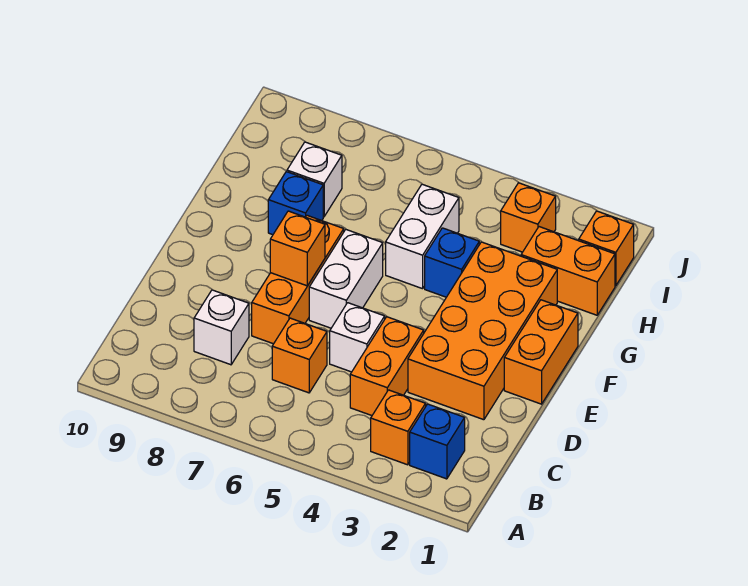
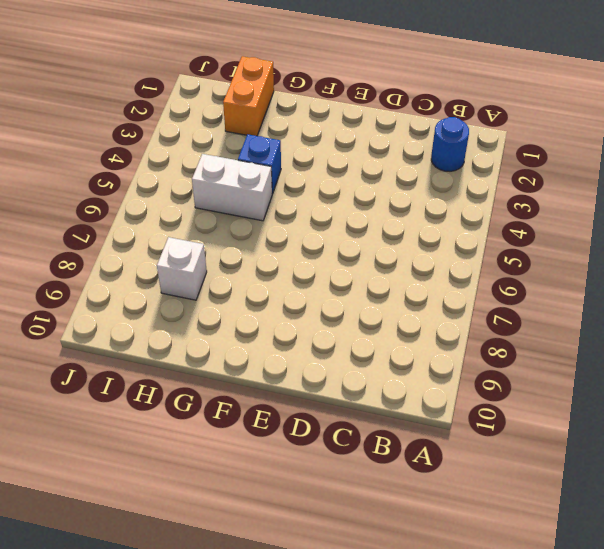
blue 1x1 round brick [431,117,469,171] -> blue 1x1 brick [410,404,465,479]
none -> orange 1x1 brick [371,390,426,465]
none -> orange 1x2 brick [350,317,424,416]
none -> orange 1x1 brick [272,318,327,393]

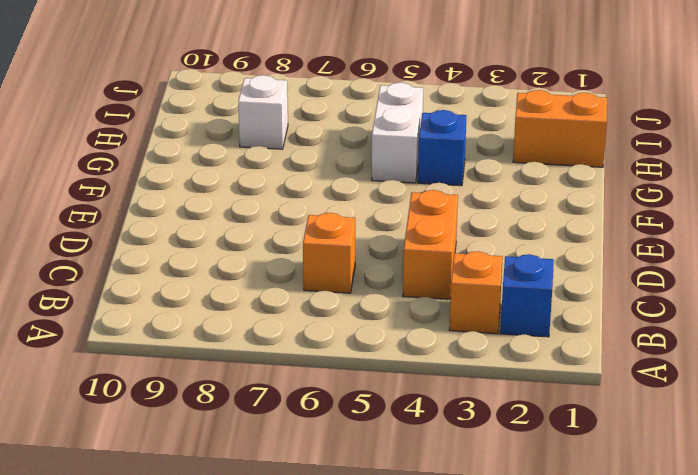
none -> white 1x1 brick [194,290,249,365]
none -> orange 2x4 brick [408,242,557,420]
none -> white 1x1 brick [330,303,385,372]

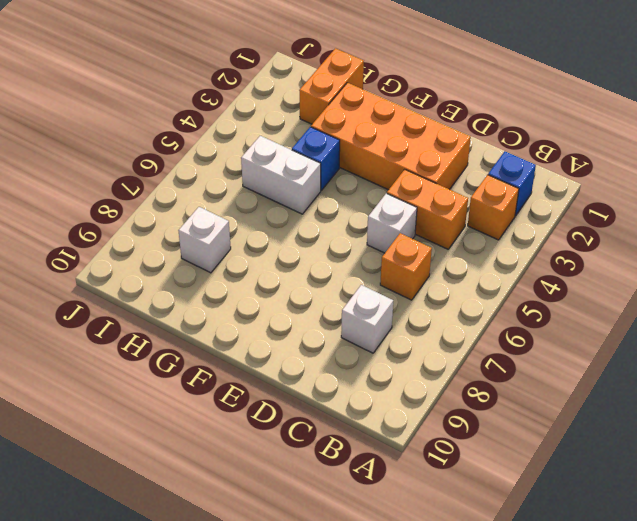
none -> orange 1x3 brick [252,215,344,344]
none -> orange 1x2 brick [504,300,578,404]
none -> white 1x2 brick [309,229,383,328]

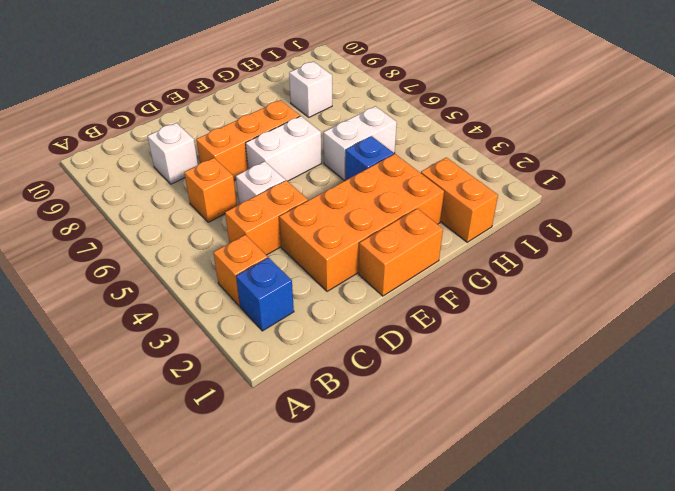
none -> blue 1x1 brick [268,172,323,235]
none -> orange 1x1 brick [579,211,634,286]
none -> orange 1x1 brick [501,183,556,252]

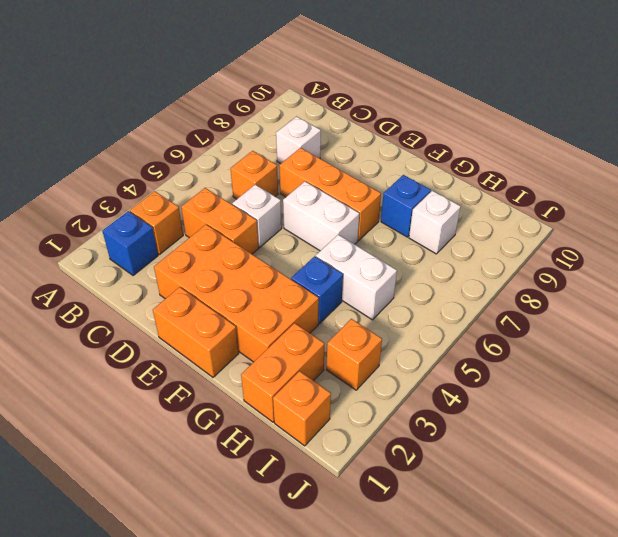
none -> orange 1x1 brick [270,211,325,286]

